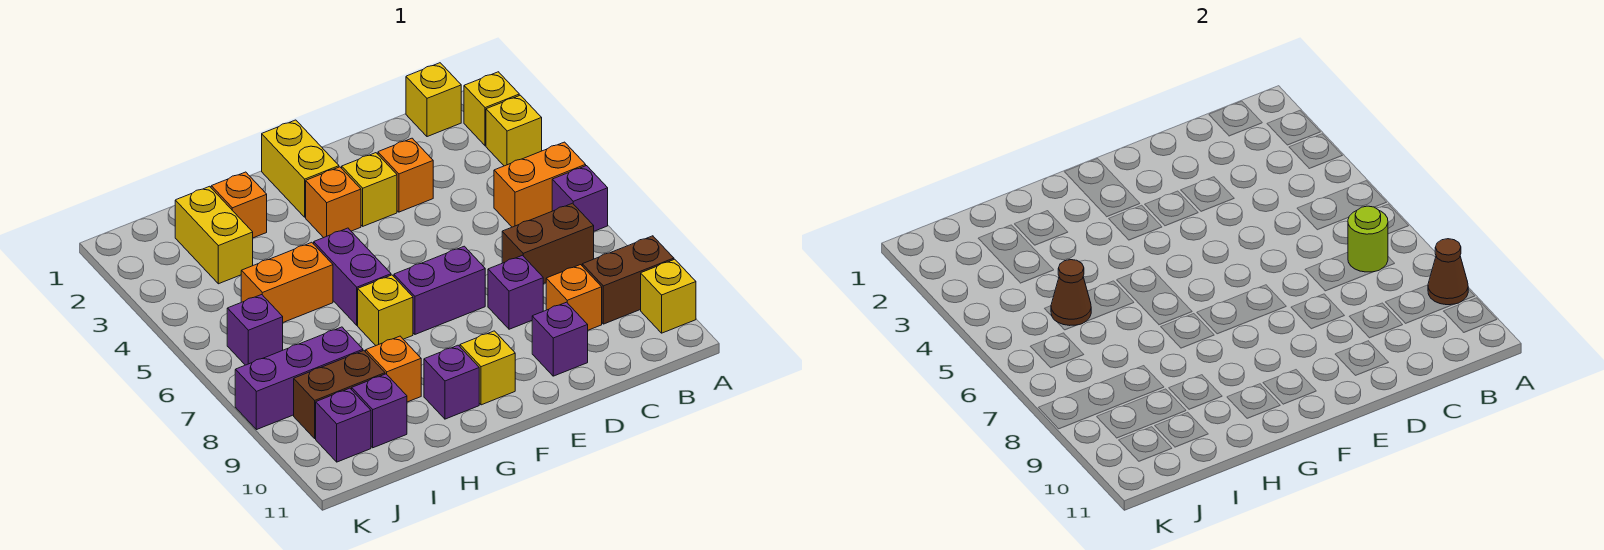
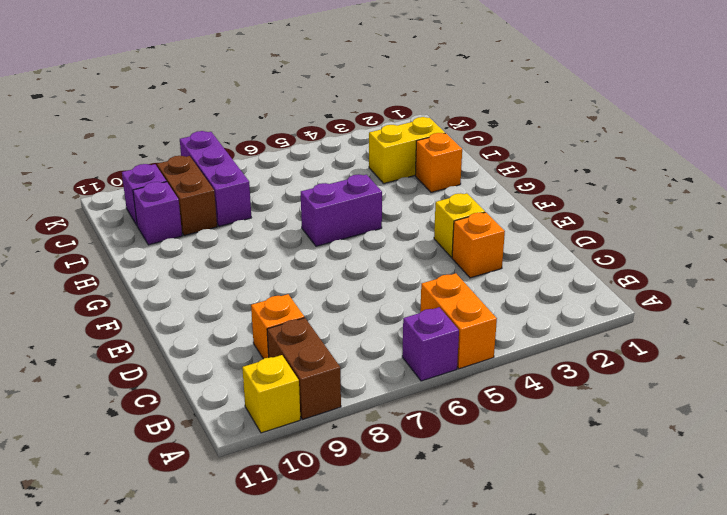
none -> yellow 1x1 brick [464,72,519,146]
none -> yellow 1x1 brick [486,95,542,166]
none -> yellow 1x1 brick [406,63,461,137]
none -> brown 1x2 brick [502,203,594,284]

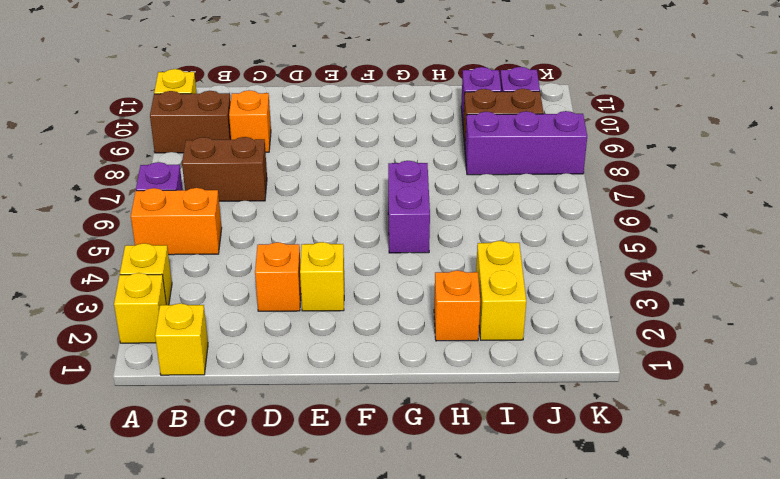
none -> purple 1x1 brick [488,255,543,329]
none -> purple 1x1 brick [532,302,588,376]
none -> purple 1x2 brick [394,246,485,334]
none -> yellow 1x2 brick [262,120,339,217]

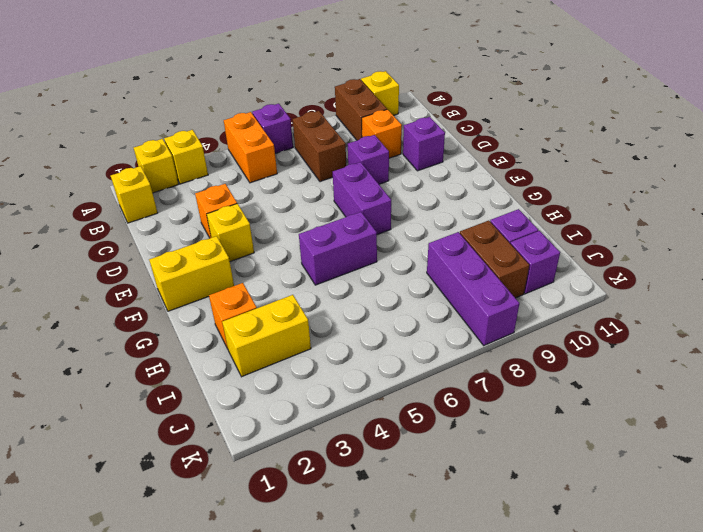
none -> orange 1x1 brick [306,167,361,238]
none -> yellow 1x1 brick [460,331,515,405]
none -> yellow 1x1 brick [358,275,413,346]
none -> purple 1x1 brick [424,345,479,419]

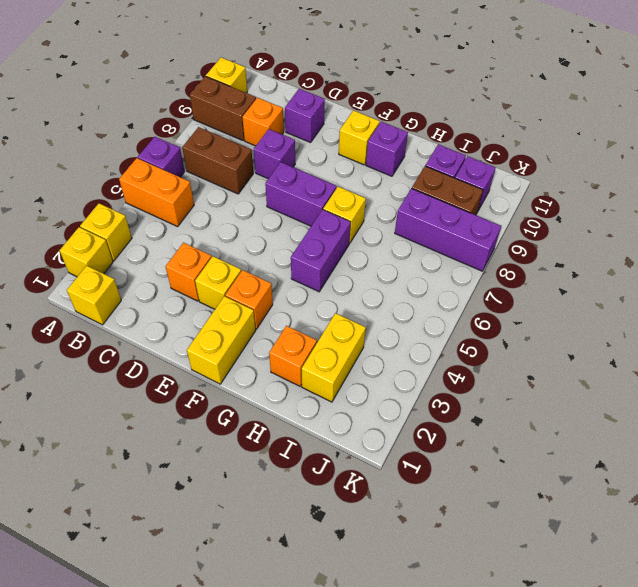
none -> orange 1x2 brick [241,242,333,322]
none -> orange 1x1 brick [366,336,421,402]
none -> purple 1x1 brick [227,295,283,365]
none -> brown 1x1 cone [1428,239,1468,305]

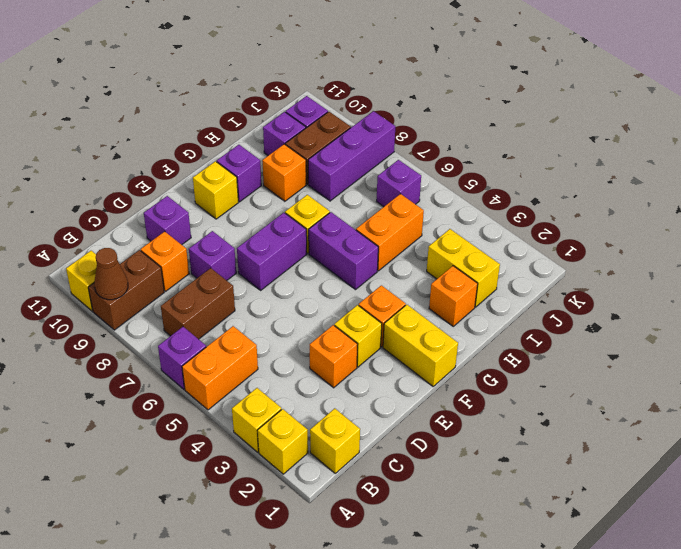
none -> lime 1x1 round brick [1348,206,1388,272]
none -> brown 1x1 cone [1051,260,1091,326]

